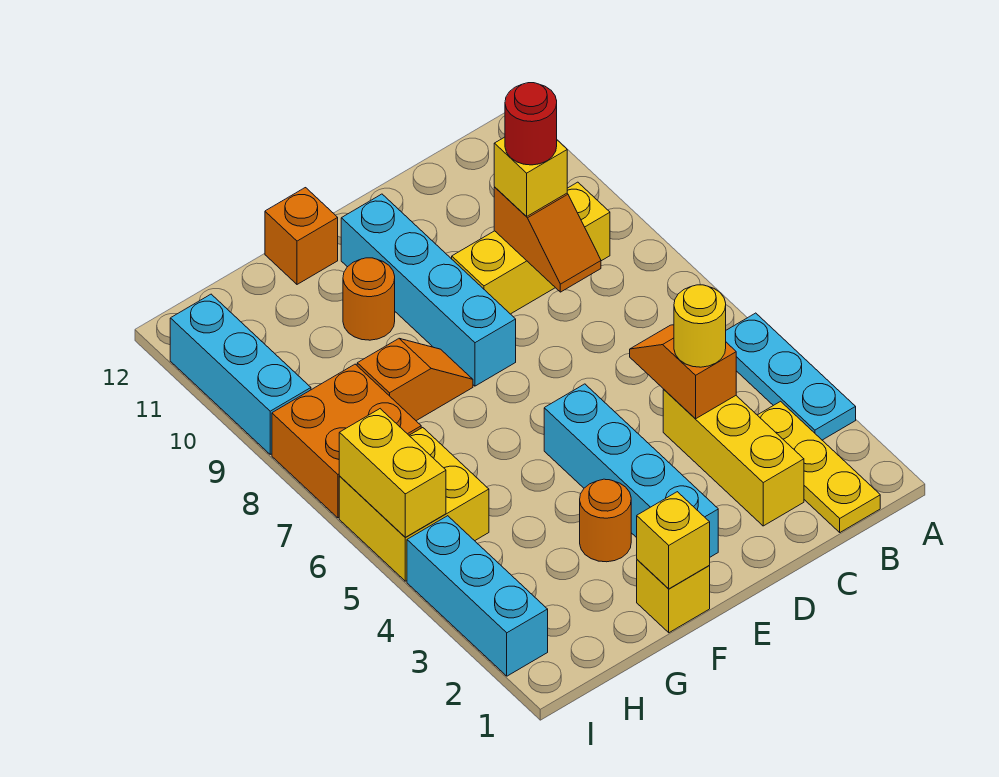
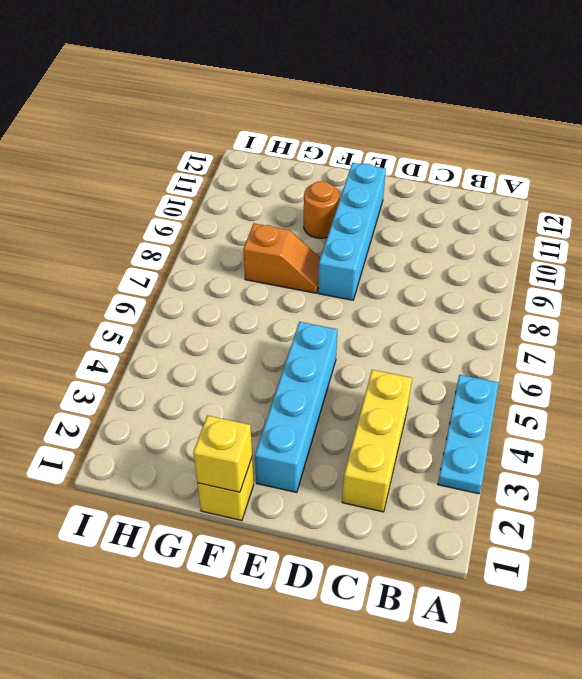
none -> yellow 1x3 plate [758,401,880,532]
none -> yellow 1x3 brick [452,182,610,314]
none -> orange 1x1 round brick [580,479,631,562]

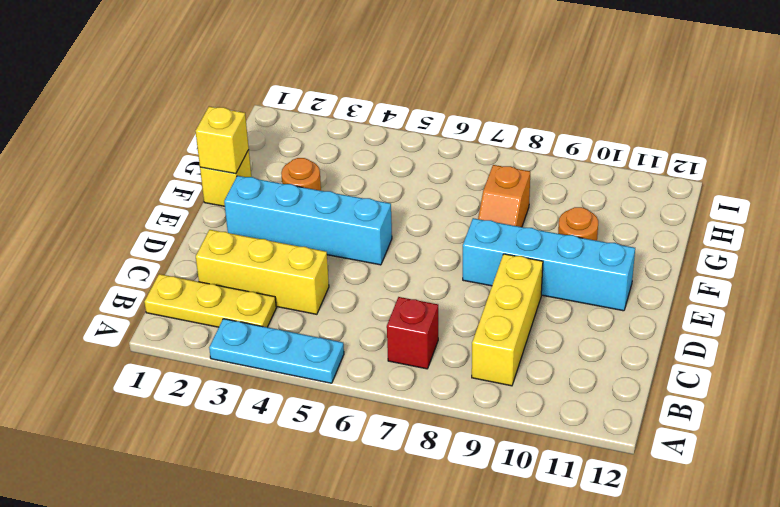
red 1x1 brick [387,297,438,369] -> none
none -> orange 1x1 brick [265,188,338,284]
none -> yellow 2x2 brick [339,428,489,581]
none -> orange 2x2 brick [272,364,421,518]

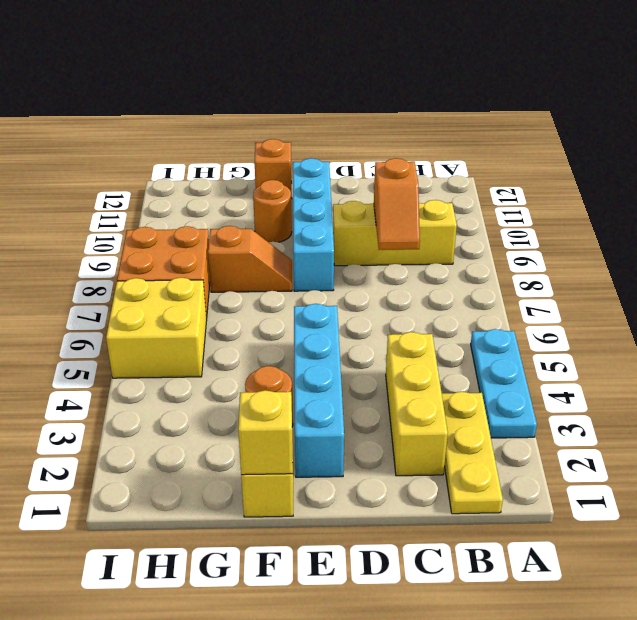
none -> cyan 1x3 brick [407,516,548,676]
none -> cyan 1x3 brick [170,294,311,454]
none -> orange 1x2 slope [630,325,736,419]

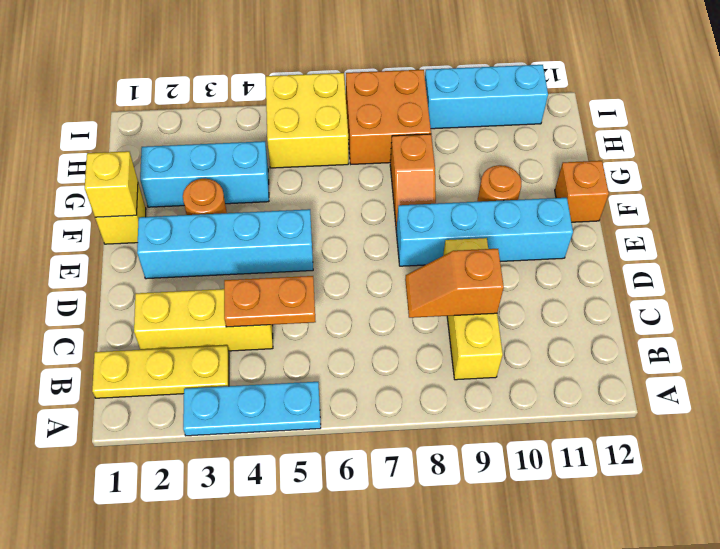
orange 1x2 plate [224,276,316,327] -> orange 1x2 slope [630,325,736,419]
cyan 1x3 brick [140,141,269,207] -> cyan 1x3 brick moved to [407,516,548,676]
none -> yellow 1x2 brick [339,409,446,537]
none -> yellow 1x1 round brick [674,285,726,367]
none -> yellow 1x1 brick [494,137,567,217]

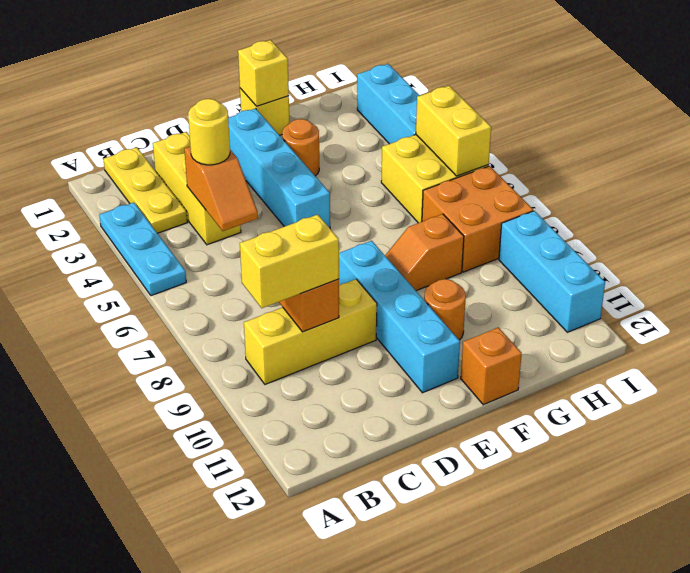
yellow 1x2 brick [240,215,339,308] -> yellow 1x1 brick [494,137,567,217]
none -> red 1x1 round brick [505,83,557,165]

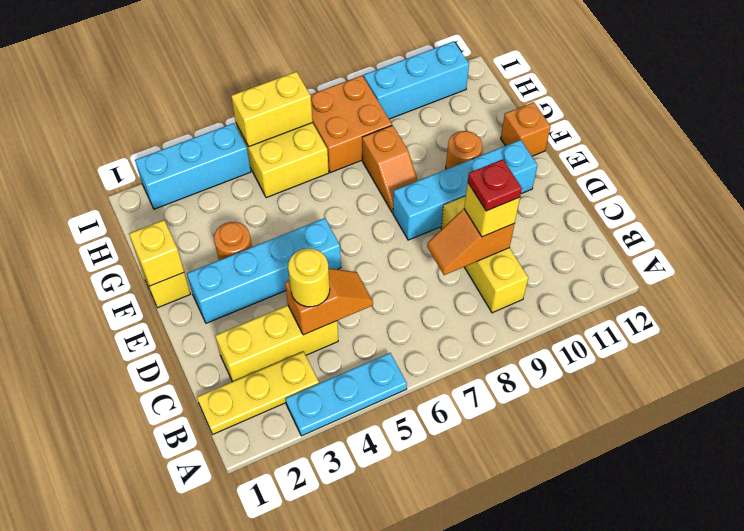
red 1x1 plate [468,159,522,211] -> red 1x1 round brick [505,83,557,165]

